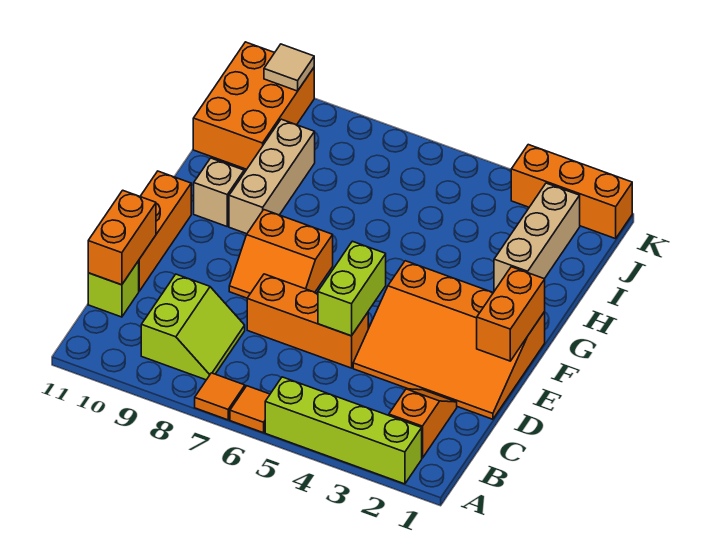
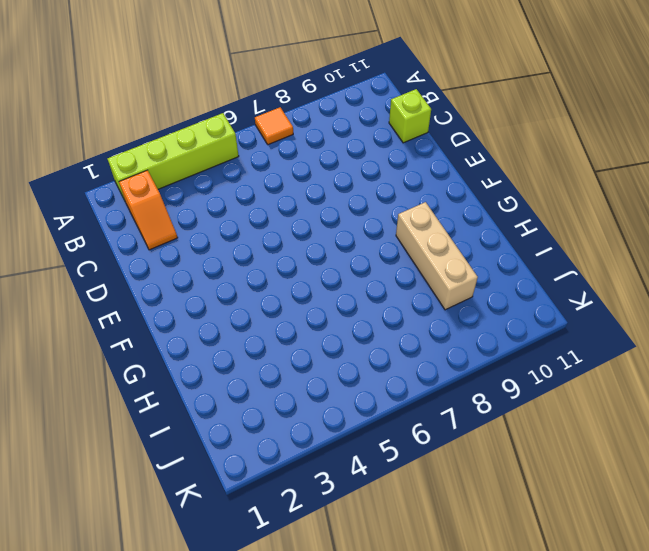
none -> orange 1x1 tile [230,386,270,433]
none -> lime 2x2 slope [141,274,245,380]
none -> orange 3x4 slope [353,261,545,419]

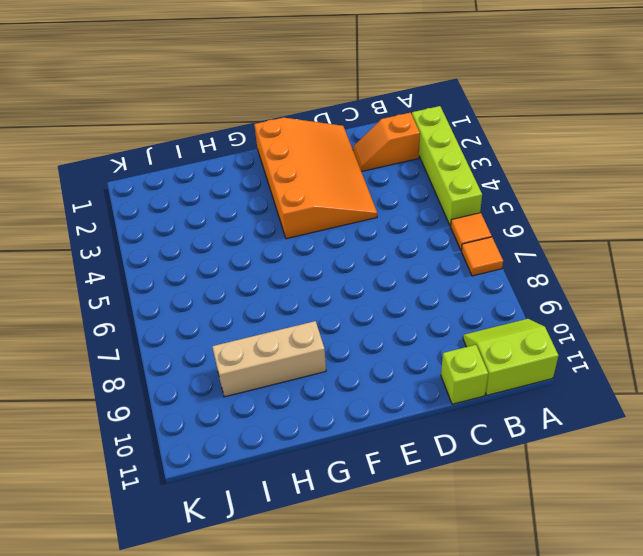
lime 2x2 slope [463,319,559,395] -> lime 2x2 slope moved to [141,274,245,380]
none -> orange 1x3 brick [247,274,368,368]
none -> orange 1x3 brick [138,171,191,291]
none -> orange 2x2 slope [229,210,333,298]

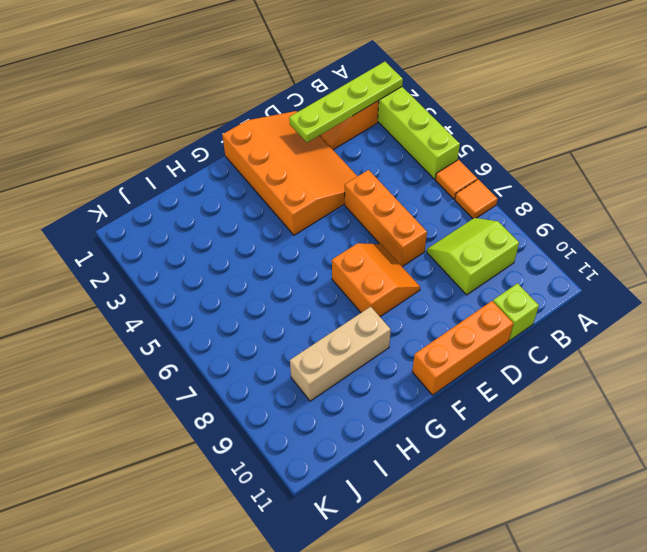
lime 1x4 plate [289,62,403,143] -> none
none -> tan 1x1 brick [194,158,244,226]
none -> tan 1x3 brick [494,183,580,291]
none -> orange 2x3 brick [193,42,314,169]

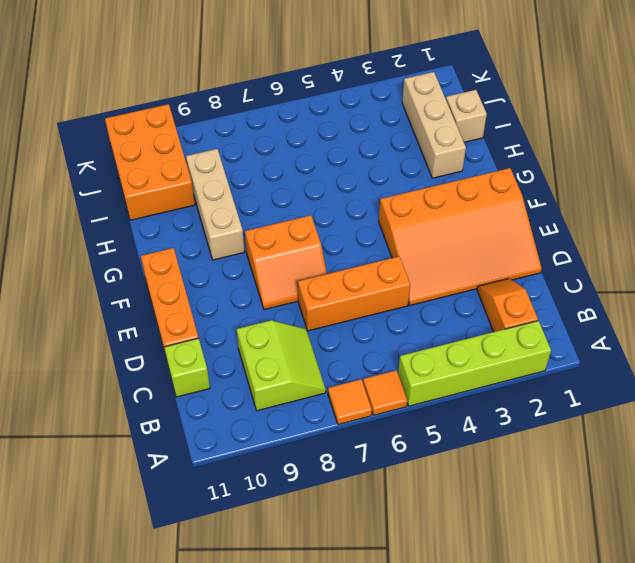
tan 1x1 brick [446,90,487,142] -> tan 1x1 brick moved to [194,158,244,226]
none -> orange 1x3 brick [511,145,632,239]
none -> orange 1x2 brick [88,190,156,285]
none -> lime 1x2 brick [318,241,386,336]

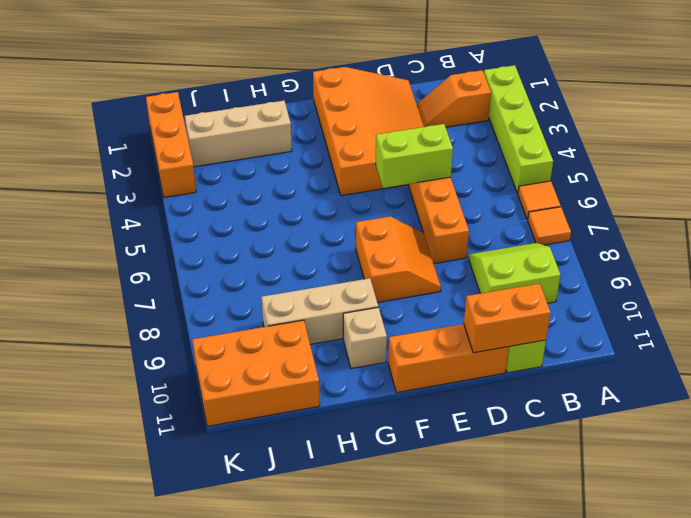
none -> orange 1x2 brick [477,267,545,361]
none -> tan 1x1 tile [264,44,314,91]

